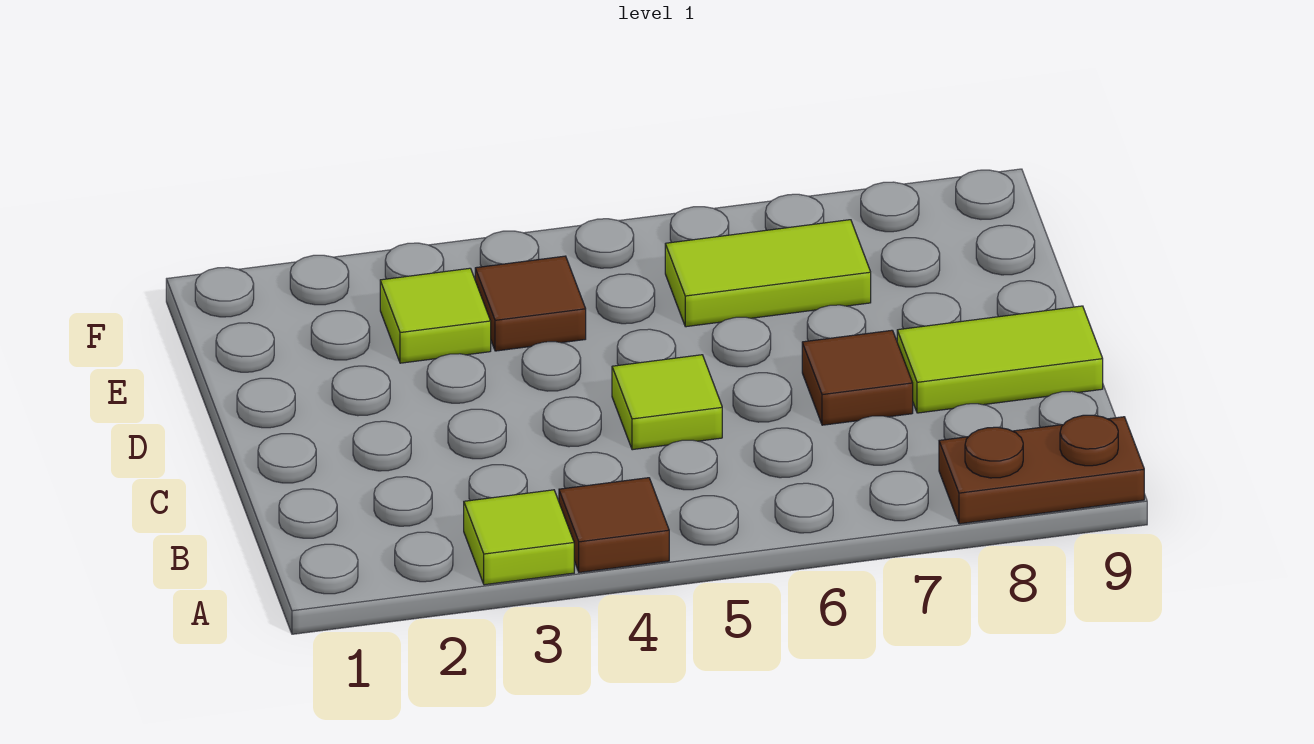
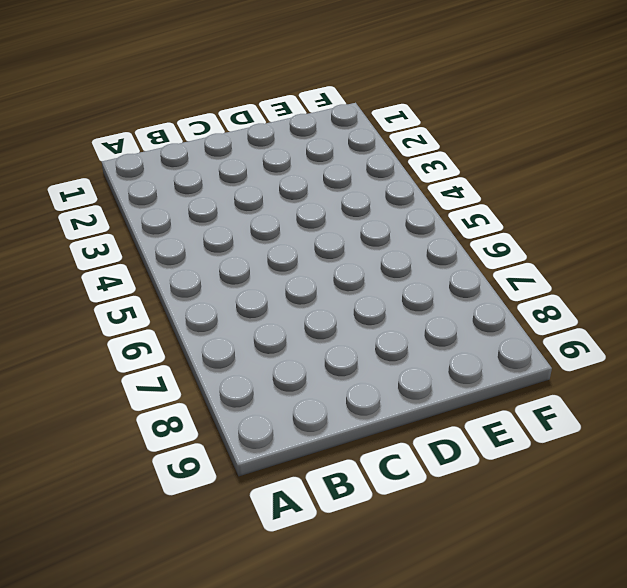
none -> lime 1x1 tile [464,490,574,585]
none -> brown 1x1 tile [559,478,669,572]

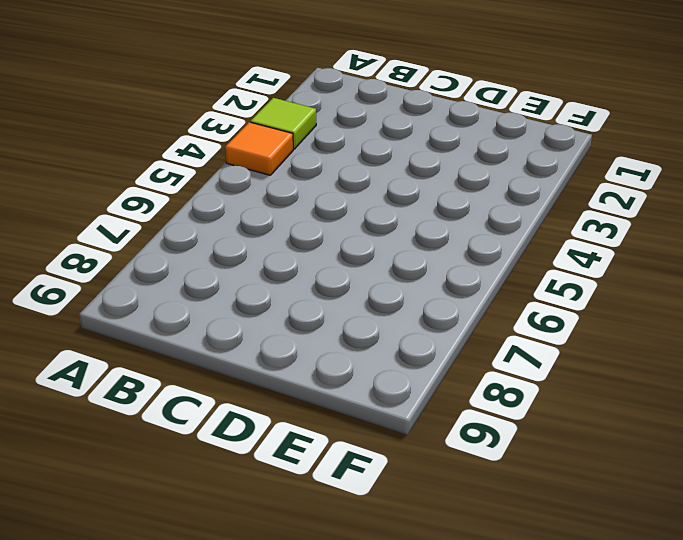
orange 1x1 tile [225,122,293,175] -> brown 1x1 tile [559,478,669,572]
none -> brown 1x2 plate [939,415,1144,524]
none -> lime 1x1 tile [612,355,722,450]

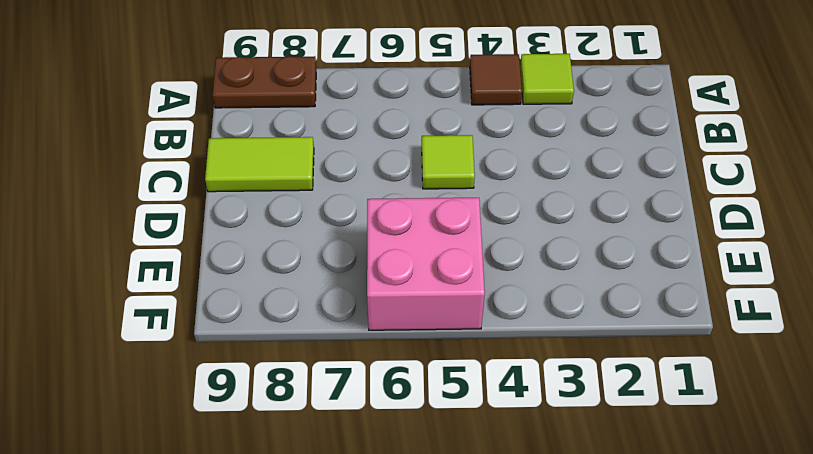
pink 2x2 brick [367,198,485,330] -> lime 1x2 tile [665,220,871,327]
none -> brown 1x1 tile [802,330,913,425]
none -> lime 1x1 tile [380,268,491,363]

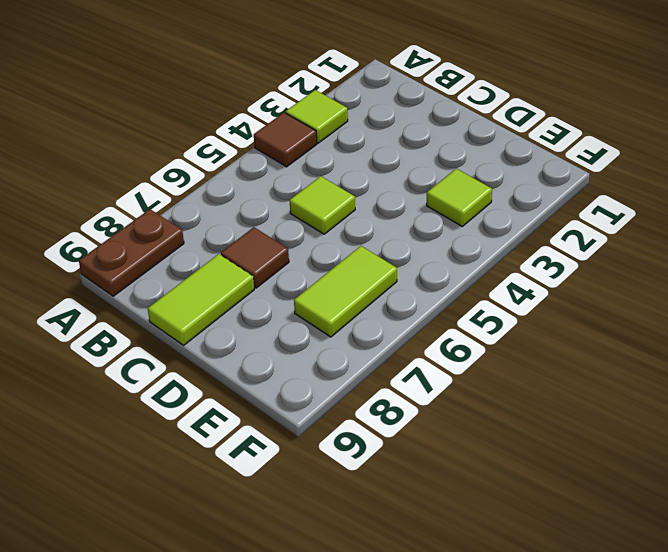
none -> brown 1x1 tile [475,256,586,351]

